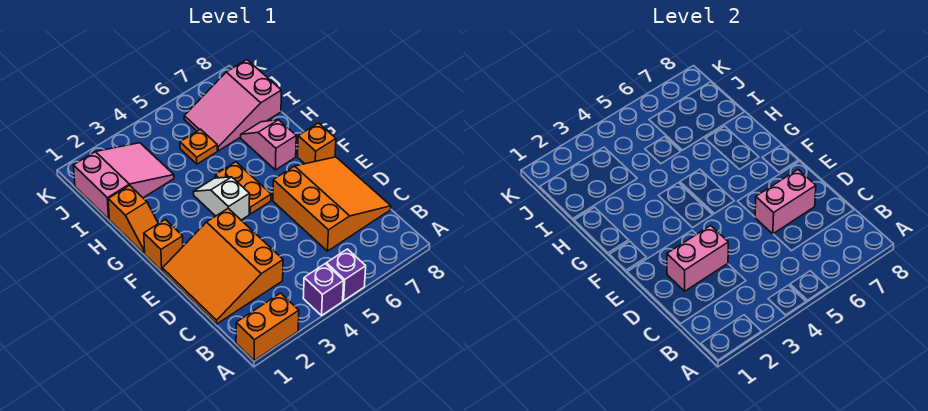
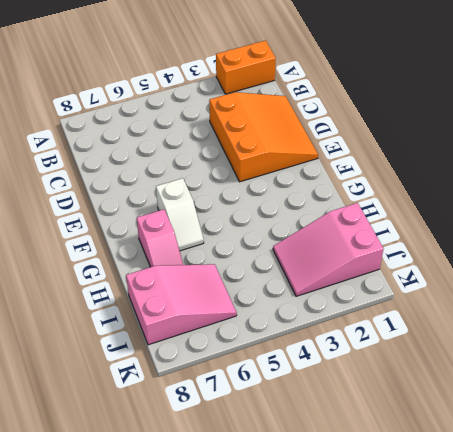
white 1x2 slope [156,178,204,251] -> white 1x2 slope moved to [193,177,250,220]
none -> purple 1x1 brick [303,264,344,315]
none -> purple 1x1 brick [326,249,366,301]
none -> orange 3x3 slope [273,157,391,251]

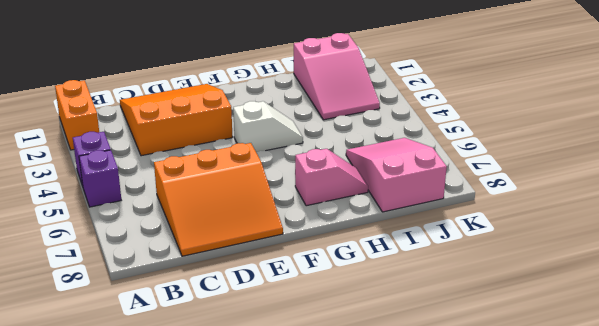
none -> orange 1x1 brick [144,219,183,271]
none -> orange 1x2 plate [215,162,271,214]
none -> orange 1x1 brick [298,123,336,164]

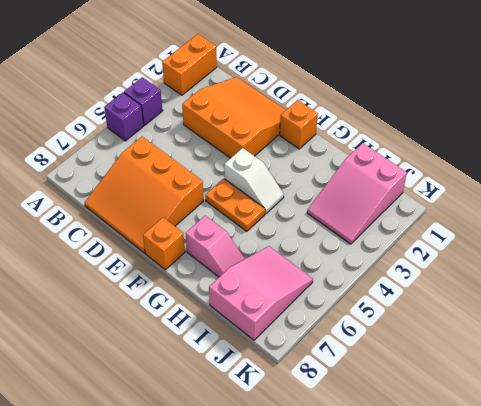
none -> orange 1x2 slope [108,185,158,253]
none -> orange 1x1 plate [180,129,217,164]
none -> pink 1x2 brick [667,226,728,291]

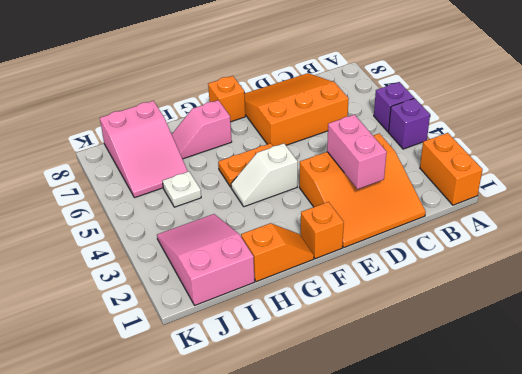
white 1x1 plate [162,171,201,207] -> orange 1x1 plate [180,129,217,164]
none -> pink 1x2 brick [755,170,816,234]

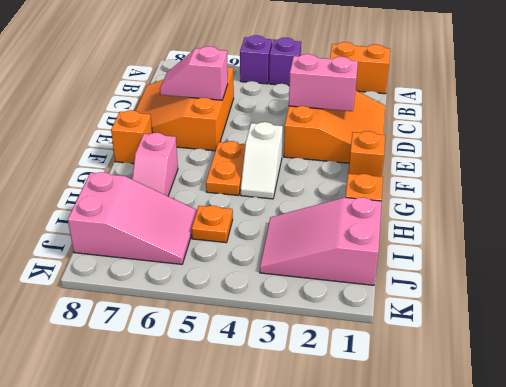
pink 1x2 slope [160,46,228,100] -> pink 1x2 brick [755,170,816,234]

